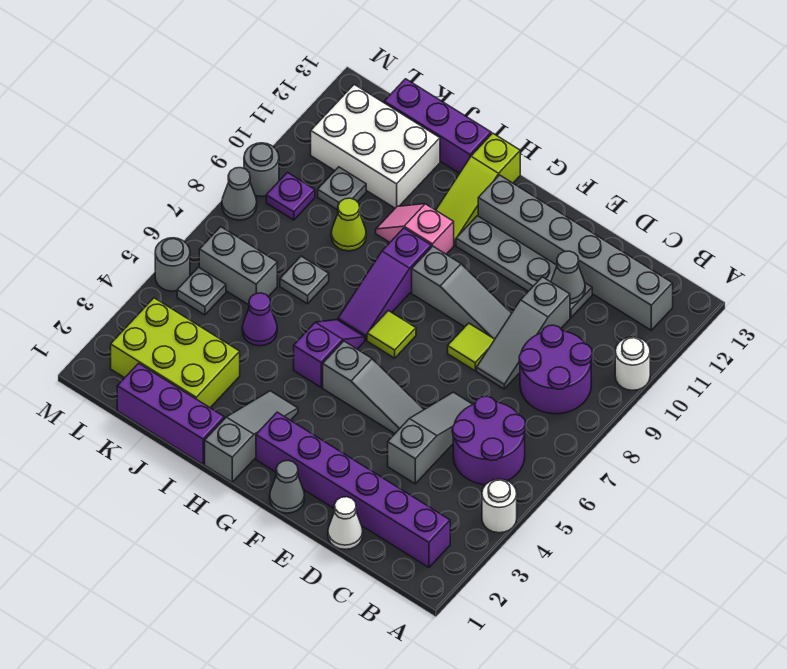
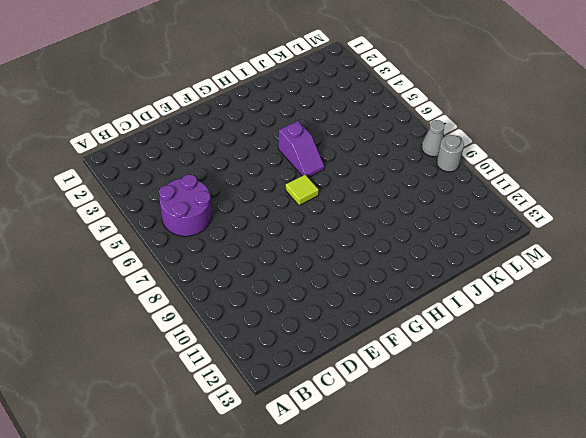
none -> white 1x1 round brick [482,479,517,533]
none -> white 1x1 round brick [615,337,650,390]
none -> purple 1x6 brick [256,412,450,567]
none -> purple 2x2 round brick [519,325,592,414]

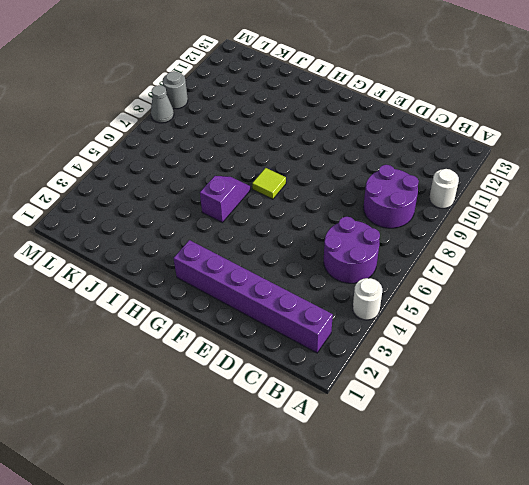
none -> grey 1x6 brick [478,175,673,330]
none -> white 1x1 cone [328,497,363,549]
none -> grey 1x3 slope [388,392,473,484]
none -> grey 1x3 slope [477,277,570,389]

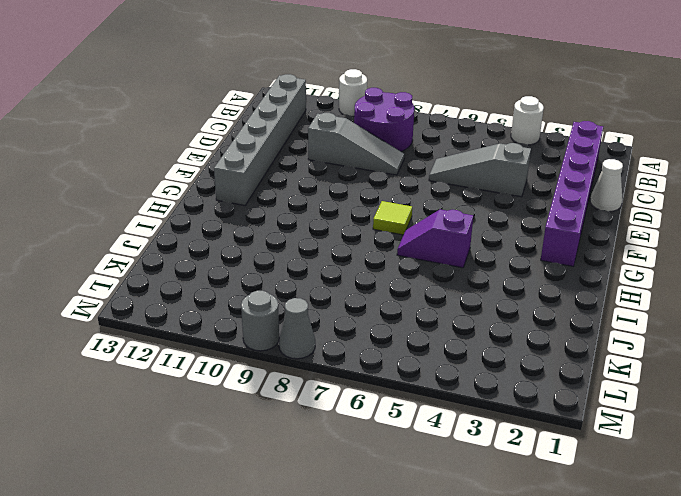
none -> purple 2x2 round brick [452,396,526,485]
none -> grey 1x4 plate [456,216,592,318]
none -> grey 1x3 slope [323,341,424,433]
none -> lime 1x1 tile [448,323,495,371]

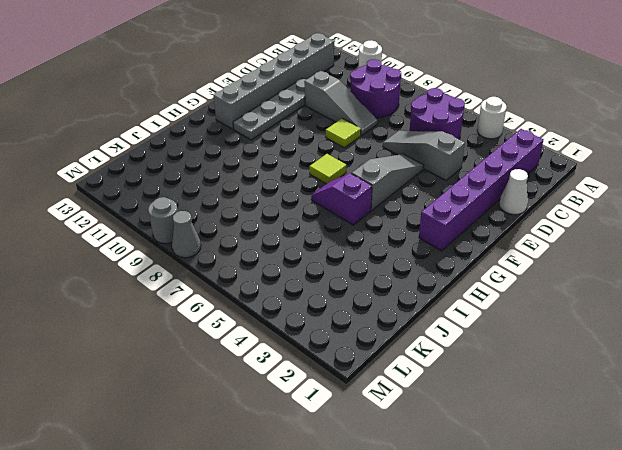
none -> grey 1x3 slope [412,246,512,339]
none -> grey 1x1 cone [270,461,305,513]
none -> grey 1x3 slope [205,391,298,482]
none -> purple 1x3 slope [338,228,431,340]

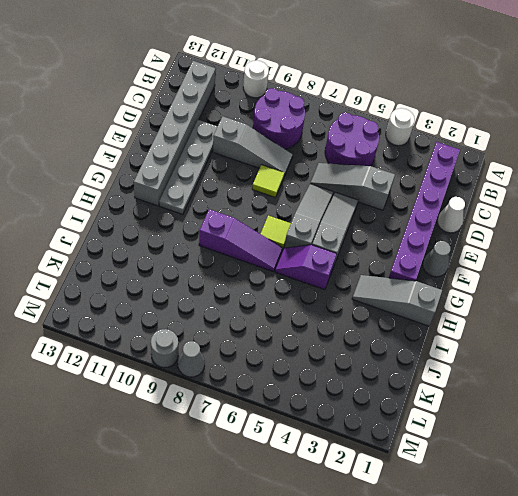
grey 1x3 slope [284,184,333,248] -> grey 1x3 slope moved to [412,246,512,339]
none -> pink 1x2 slope [376,204,454,254]
none -> lime 1x3 slope [436,133,520,245]
none -> purple 1x3 brick [117,363,224,464]
none -> purple 1x3 brick [384,79,491,173]

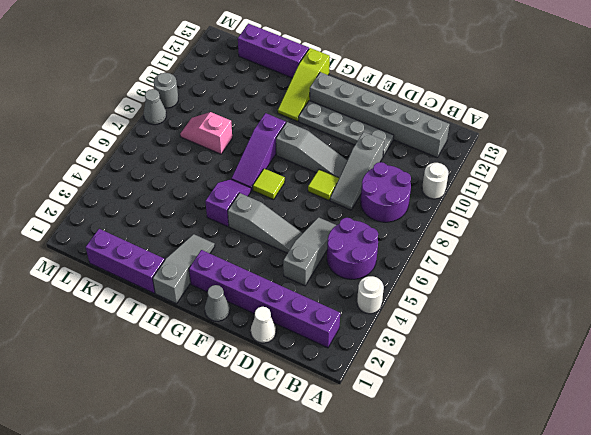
pink 1x2 slope [180,112,232,154] -> pink 1x2 slope moved to [376,204,454,254]
none -> lime 2x3 brick [111,298,240,408]
none -> purple 1x1 cone [242,293,277,346]
none -> grey 1x1 plate [280,256,329,304]
none -> lime 1x1 cone [331,198,366,251]

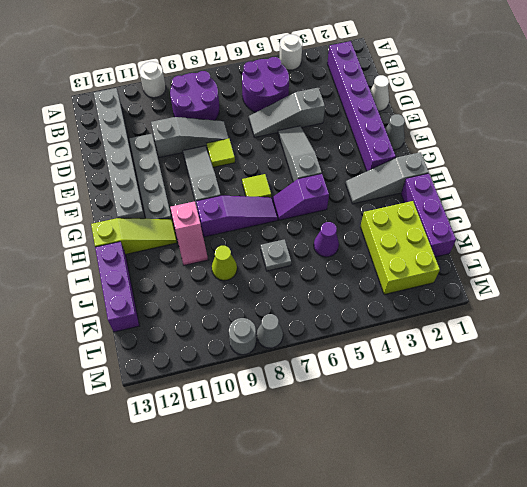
none -> white 2x3 brick [311,84,440,208]
none -> grey 1x2 brick [199,227,277,305]
none -> grey 1x1 plate [318,167,366,210]
none -> grey 1x1 plate [177,267,226,315]

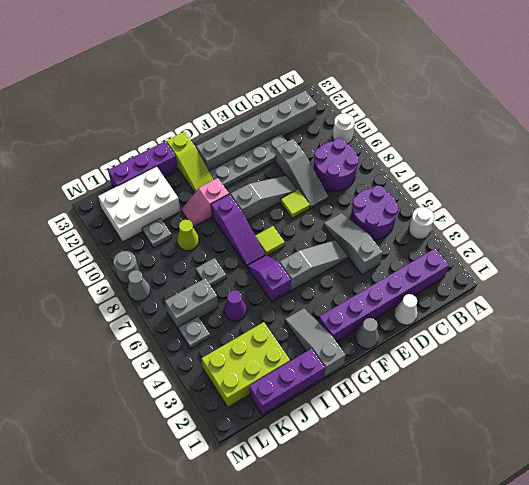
none -> purple 1x1 plate [266,173,315,220]
none -> grey 1x1 round brick [155,238,190,291]
none -> grey 1x1 cone [551,251,585,304]

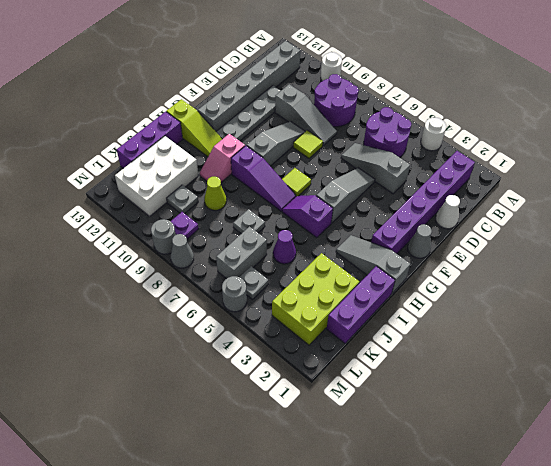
none -> grey 1x1 cone [551,251,585,304]

